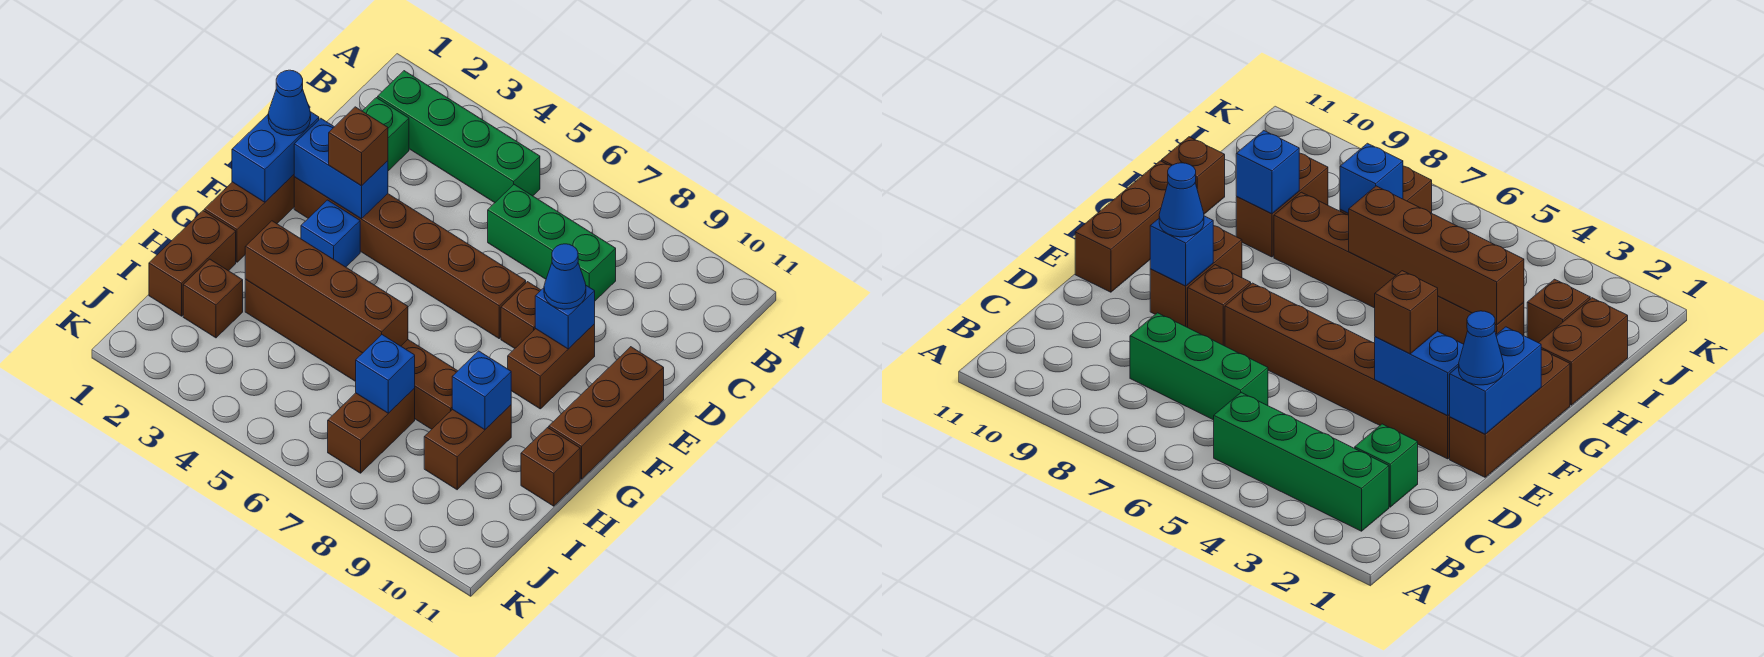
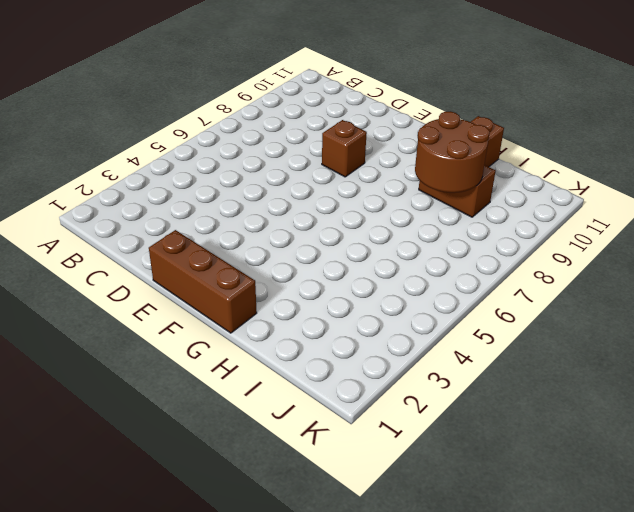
brown 2x2 round brick [415,111,490,193] -> blue 1x1 brick [452,351,511,430]
none -> green 1x4 brick [378,71,540,203]
none -> green 1x1 brick [363,98,409,171]
none -> green 1x3 brick [488,185,616,301]

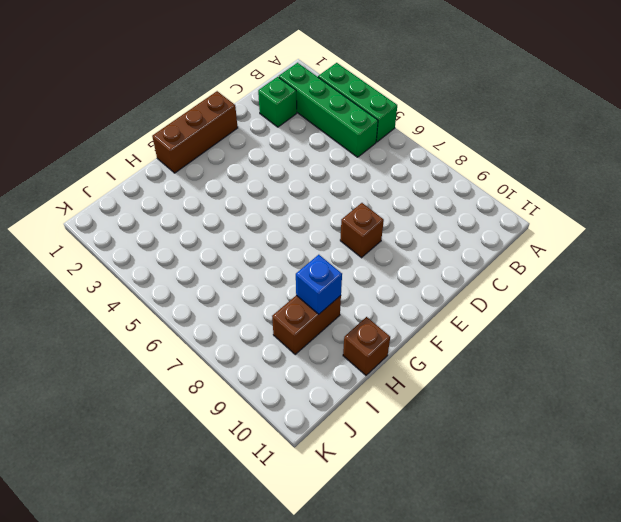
green 1x3 brick [318,63,397,142] -> green 1x3 brick moved to [488,185,616,301]
none -> brown 1x6 brick [294,177,526,338]
none -> brown 1x2 brick [508,324,595,409]
none -> brown 1x3 brick [549,347,664,479]

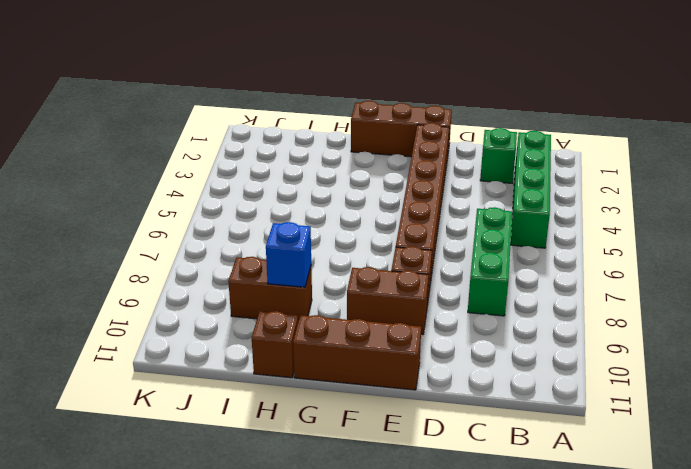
none -> blue 1x1 brick [301,200,360,267]
none -> brown 1x2 brick [149,211,236,316]
none -> brown 1x6 brick [245,280,457,429]

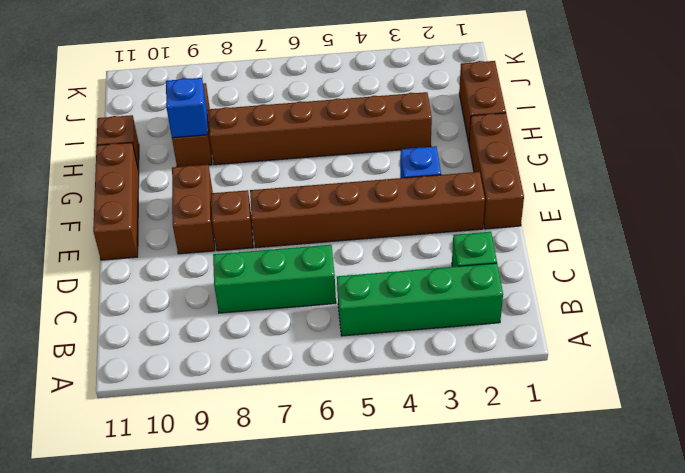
none -> brown 1x1 brick [183,259,243,338]
none -> brown 1x2 brick [328,388,415,473]
none -> blue 1x2 brick [232,112,319,202]

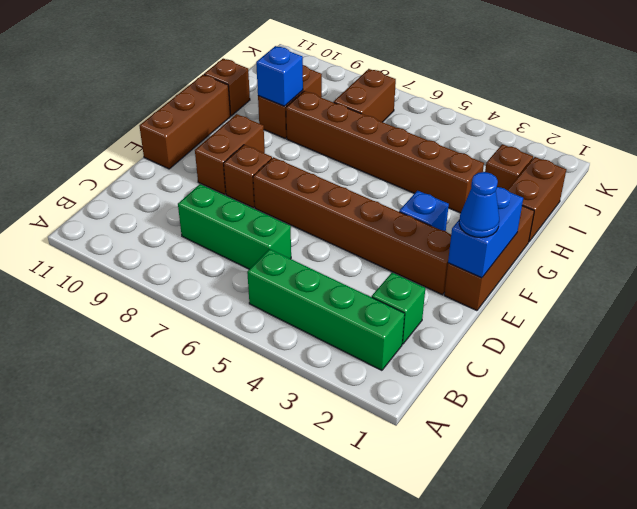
none -> blue 1x2 brick [294,118,388,219]
none -> blue 1x1 brick [535,286,595,349]
none -> brown 1x4 brick [245,221,408,353]

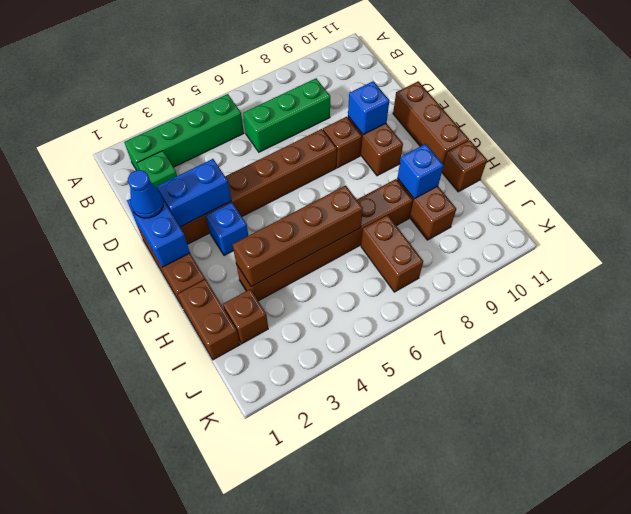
none -> blue 1x1 brick [356,335,415,413]
none -> brown 1x1 brick [329,107,388,186]
none -> blue 1x1 cone [544,244,586,309]

